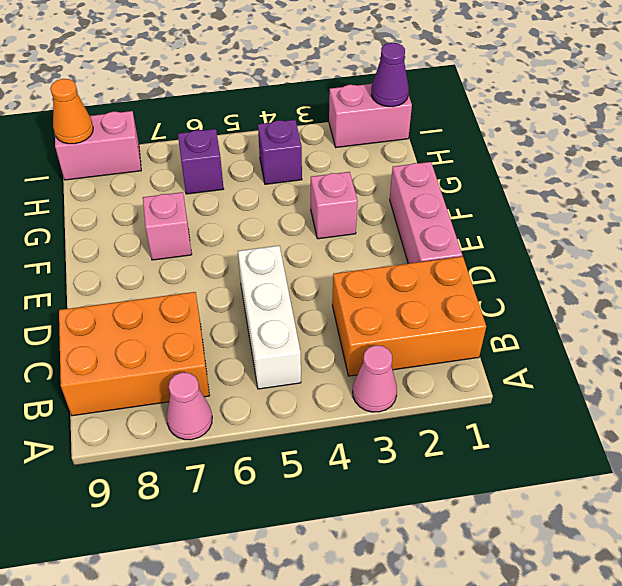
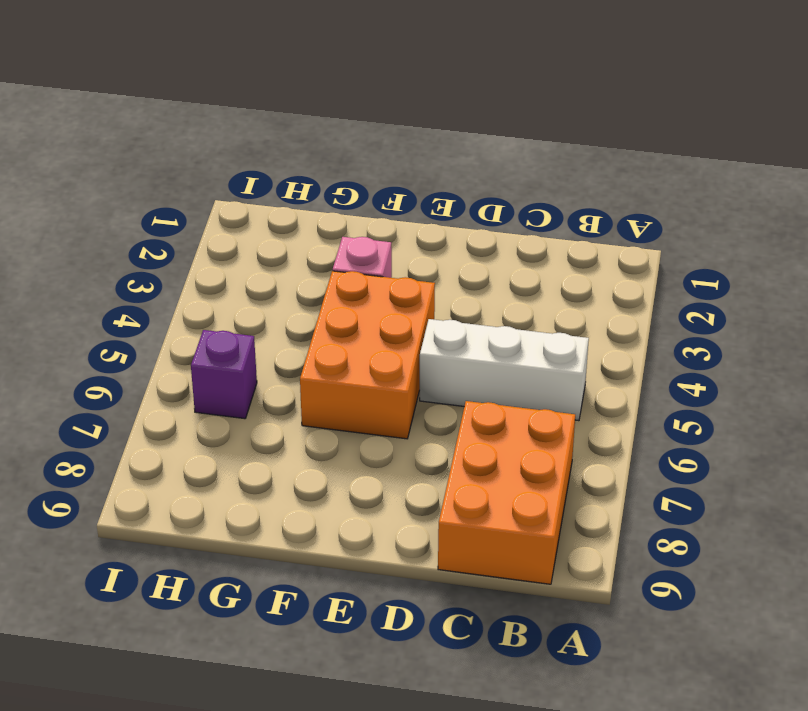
orange 2x3 brick [300,271,435,439] -> orange 2x3 brick moved to [332,256,486,376]
none -> pink 1x1 cone [353,345,397,412]
none -> pink 1x1 cone [166,372,212,440]
none -> pink 1x3 brick [390,162,462,264]

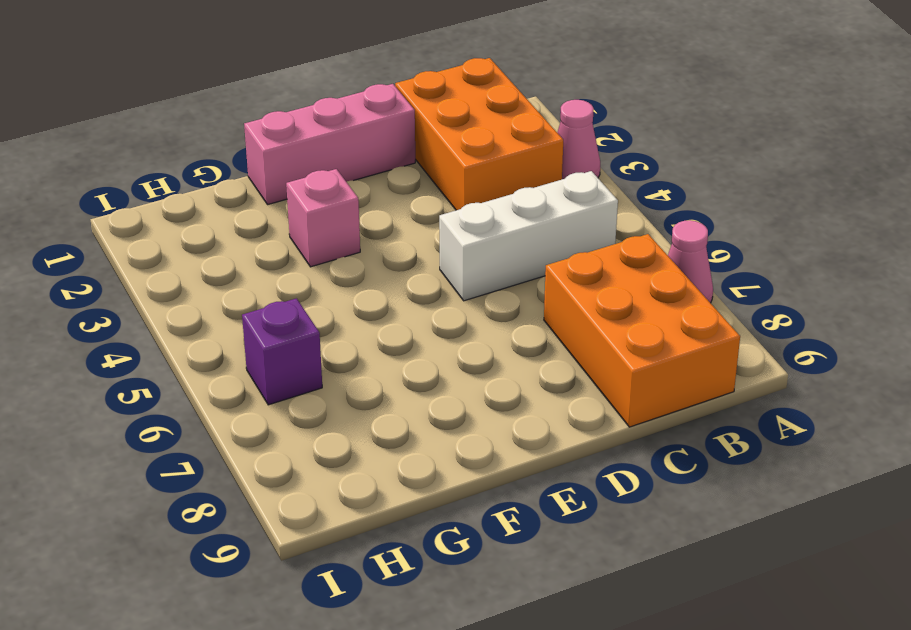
none -> pink 1x1 brick [143,192,192,260]
none -> purple 1x1 brick [258,120,302,184]
none -> pink 1x2 brick [329,84,412,147]

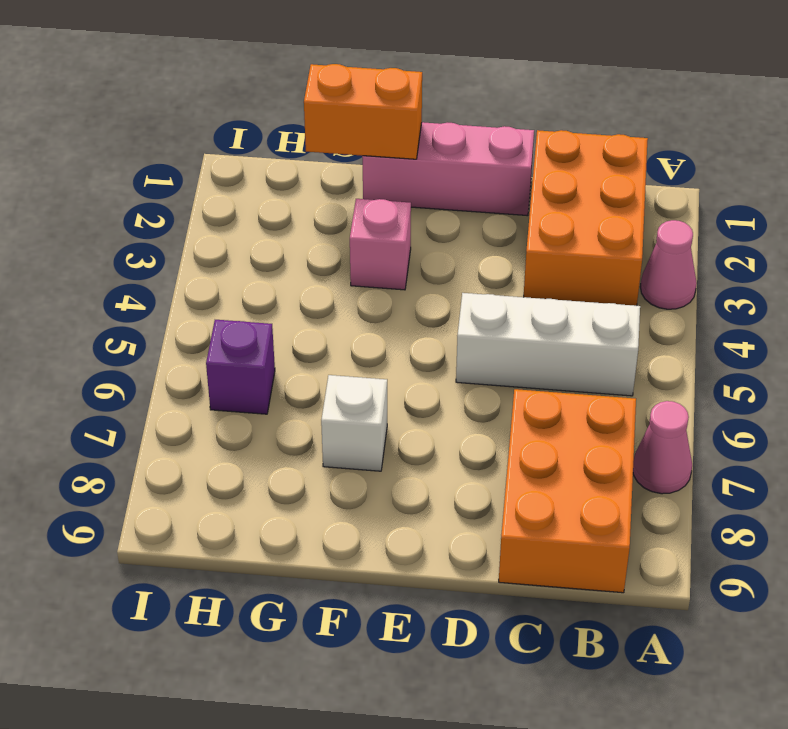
orange 1x2 brick [304,64,422,159] -> none
white 1x1 brick [321,375,387,471] -> pink 1x1 brick [143,192,192,260]
none -> purple 1x1 brick [258,120,302,184]
none -> pink 1x2 brick [329,84,412,147]
none -> pink 1x2 brick [55,111,141,180]

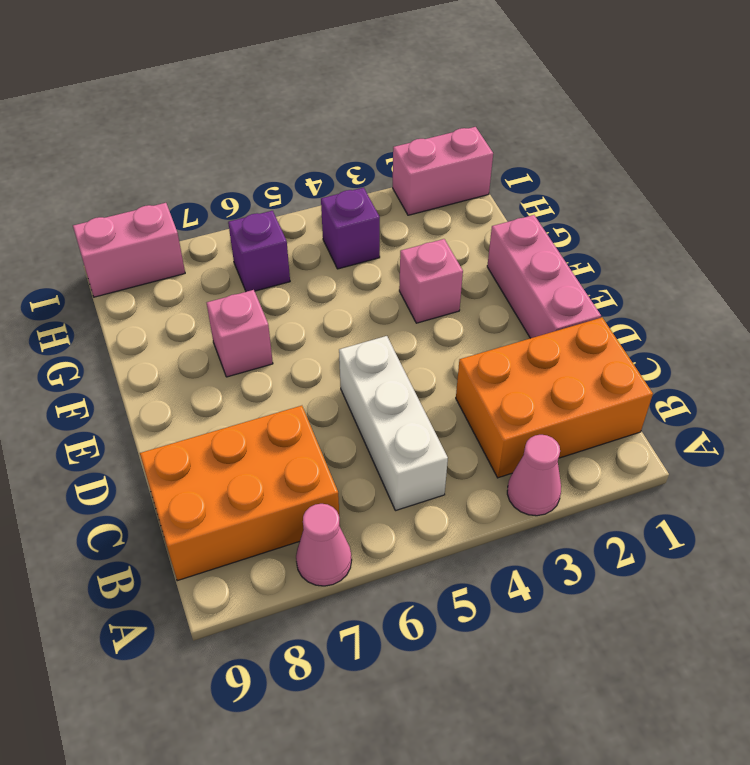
none -> purple 1x1 cone [371,43,409,107]
none -> orange 1x1 cone [50,79,93,144]

